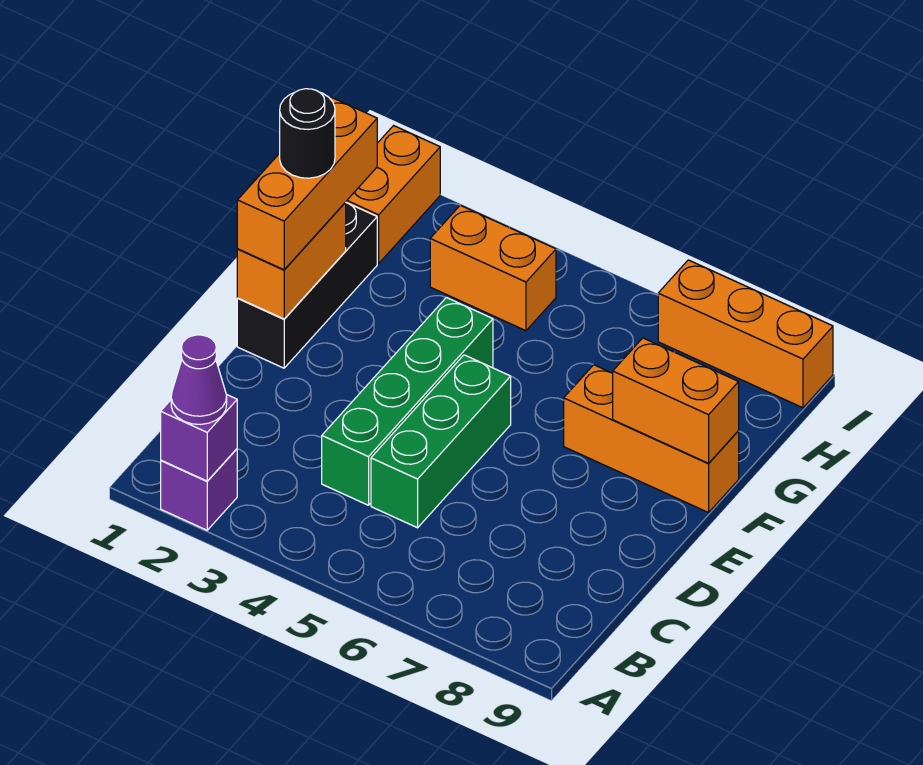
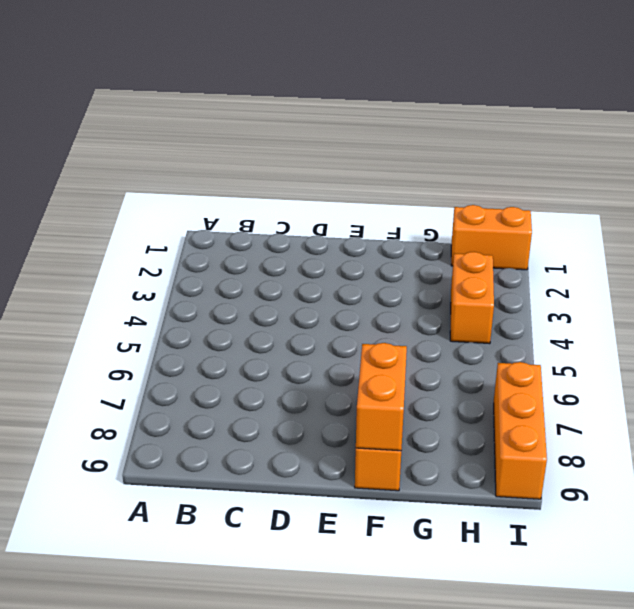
none -> purple 1x1 brick [161,449,237,530]
none -> green 1x4 brick [322,298,493,505]
none -> green 1x3 brick [371,355,511,528]

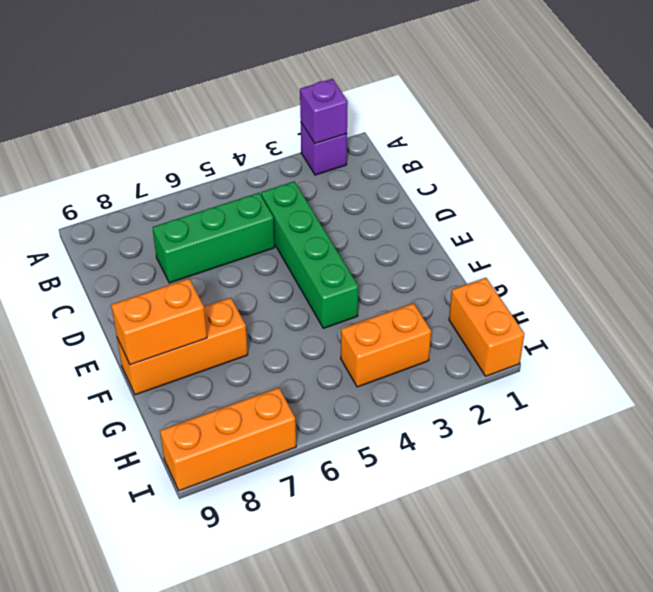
green 1x3 brick [152,193,275,283] -> green 1x3 brick turned to [371,355,511,528]
none -> black 1x3 brick [237,203,377,368]
none -> orange 1x2 brick [237,202,346,319]
none -> purple 1x1 cone [171,335,227,424]

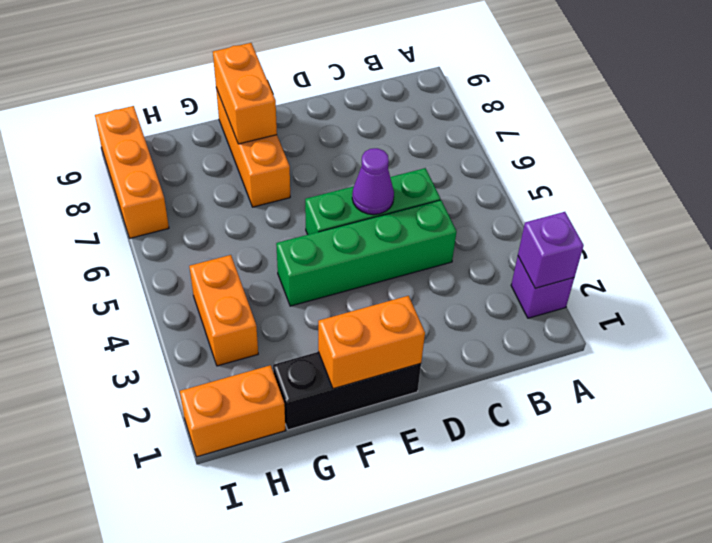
purple 1x1 cone [352,148,394,215] -> purple 1x1 cone moved to [171,335,227,424]
none -> orange 1x3 brick [237,97,377,270]
none -> black 1x1 round brick [280,89,335,178]

